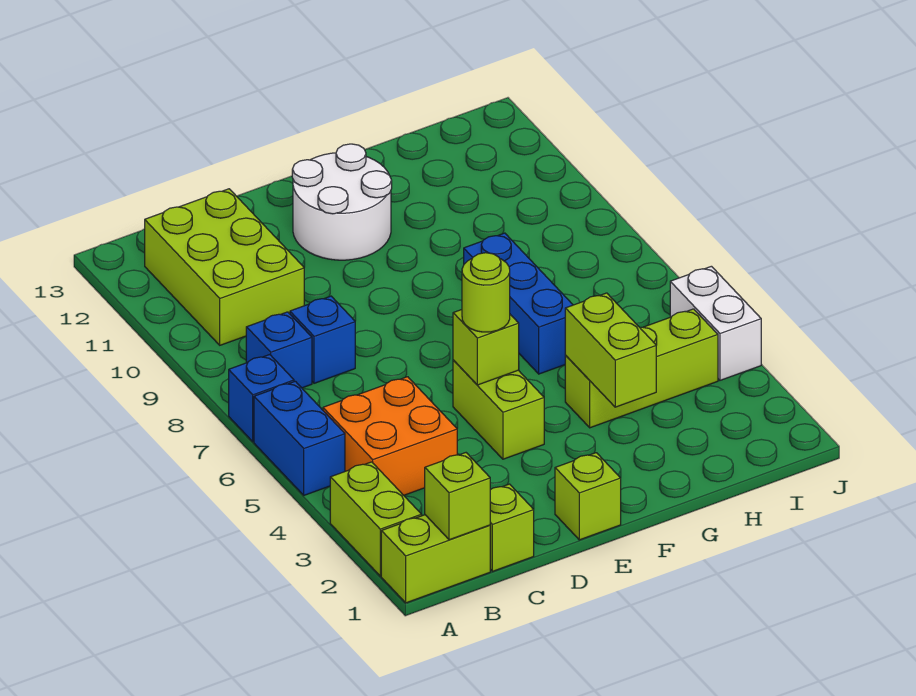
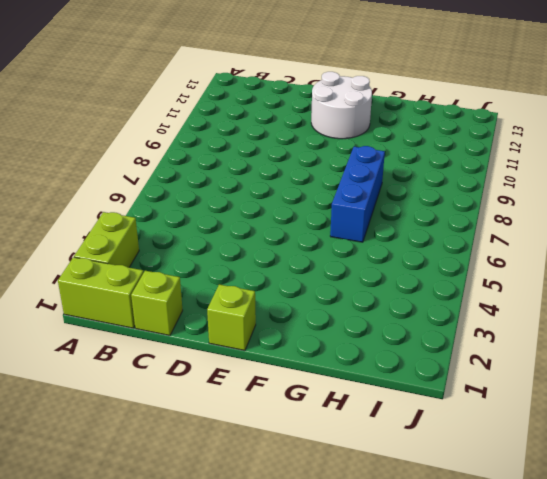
none -> blue 1x2 brick [254,381,345,495]
none -> blue 1x1 brick [229,355,294,442]
none -> orange 2x2 brick [323,377,457,495]

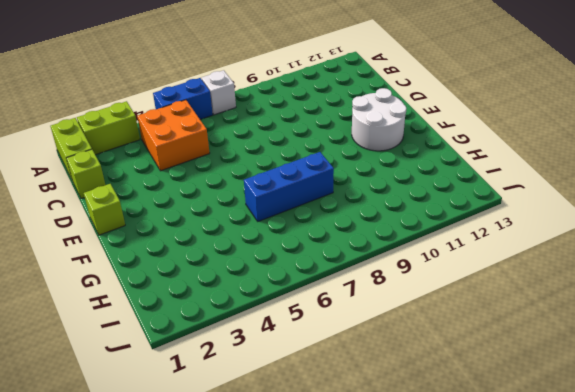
white 1x1 brick [202,70,236,115] -> blue 1x1 brick [229,355,294,442]
none -> blue 1x1 brick [246,312,312,388]
none -> lime 2x3 brick [145,189,304,345]
none -> blue 1x1 brick [290,296,355,383]

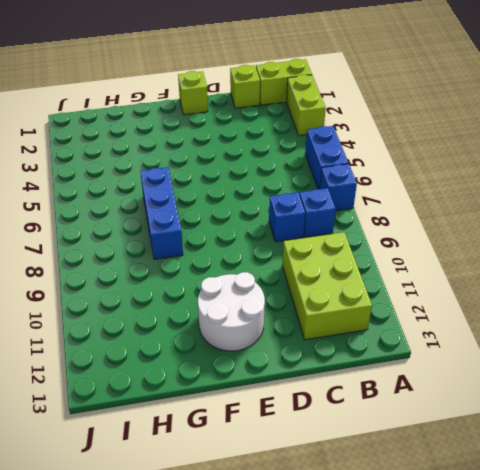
none -> orange 2x2 brick [323,377,457,495]
none -> lime 1x2 brick [453,360,544,459]
none -> lime 1x3 brick [565,309,718,428]

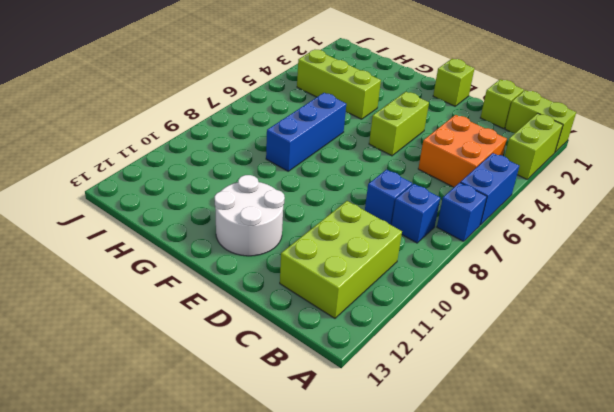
none -> white 1x2 brick [670,266,761,380]
none -> lime 1x1 brick [425,453,490,540]
none -> lime 1x1 brick [453,310,519,385]

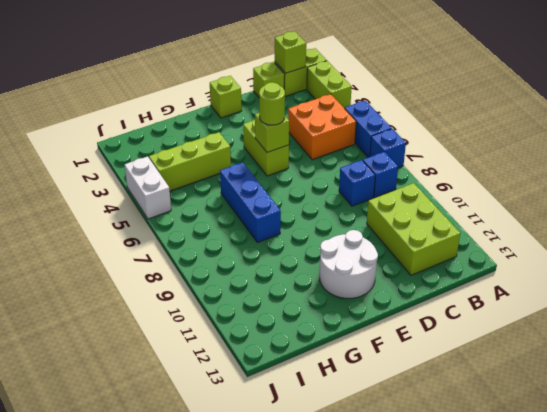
none -> lime 1x2 brick [565,293,656,407]

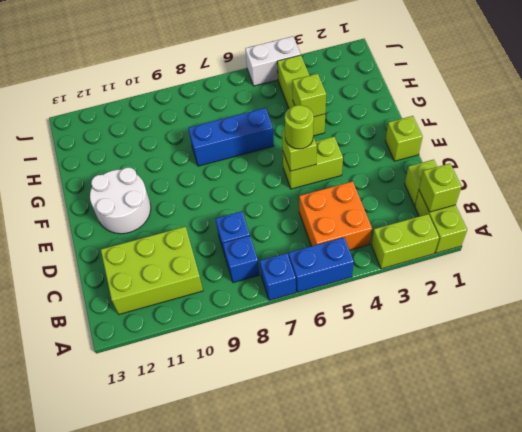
lime 1x1 brick [293,74,326,117] -> lime 1x2 brick [565,293,656,407]

